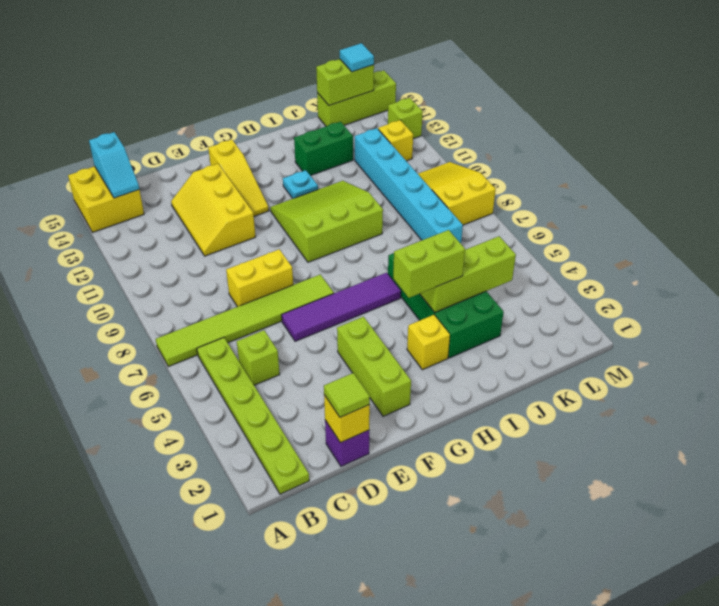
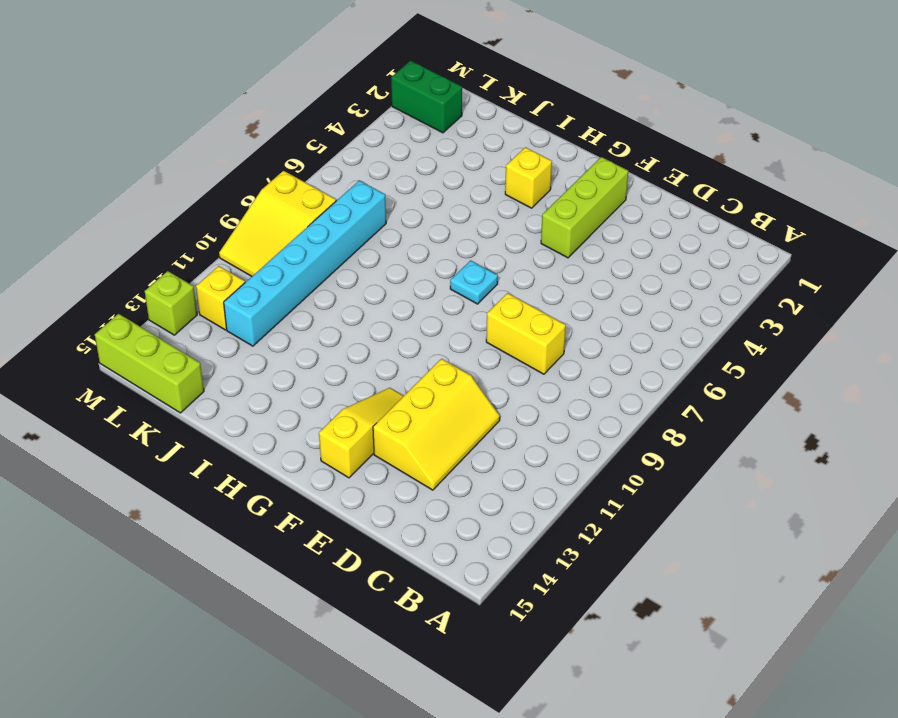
cyan 1x1 plate [450,260,498,304] -> cyan 1x1 plate moved to [283,170,318,198]
green 1x2 brick [391,61,462,133] -> green 1x2 brick moved to [294,122,353,176]
none -> lime 1x6 tile [156,274,334,367]
none -> yellow 2x2 brick [68,166,144,232]
none -> lime 1x6 plate [197,338,309,494]

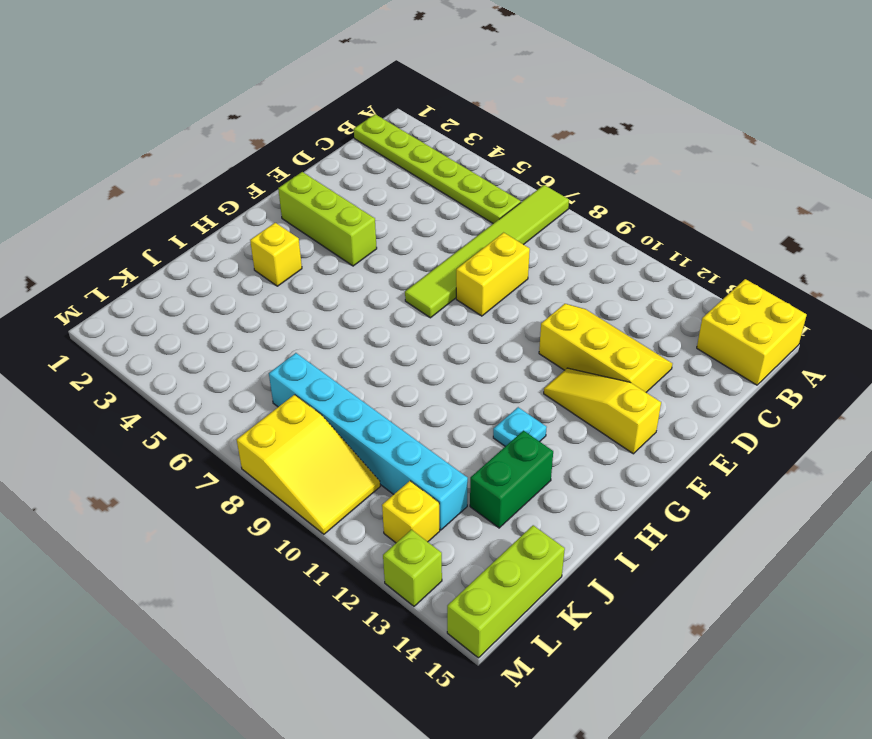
none -> lime 1x1 brick [237,330,280,385]
none -> purple 1x1 brick [325,420,369,466]
none -> purple 1x4 tile [282,273,401,341]

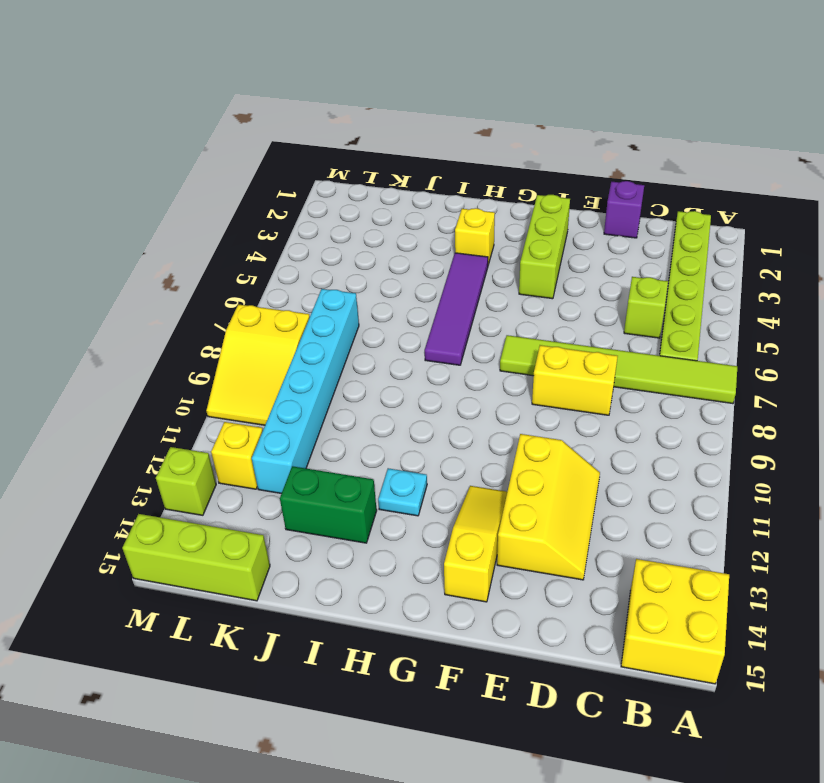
purple 1x4 tile [425,253,488,365] -> purple 1x4 tile turned to [282,273,401,341]
none -> lime 3x3 slope [270,181,383,262]
none -> green 2x4 brick [388,253,504,358]
none -> cyan 1x2 slope [89,132,139,198]

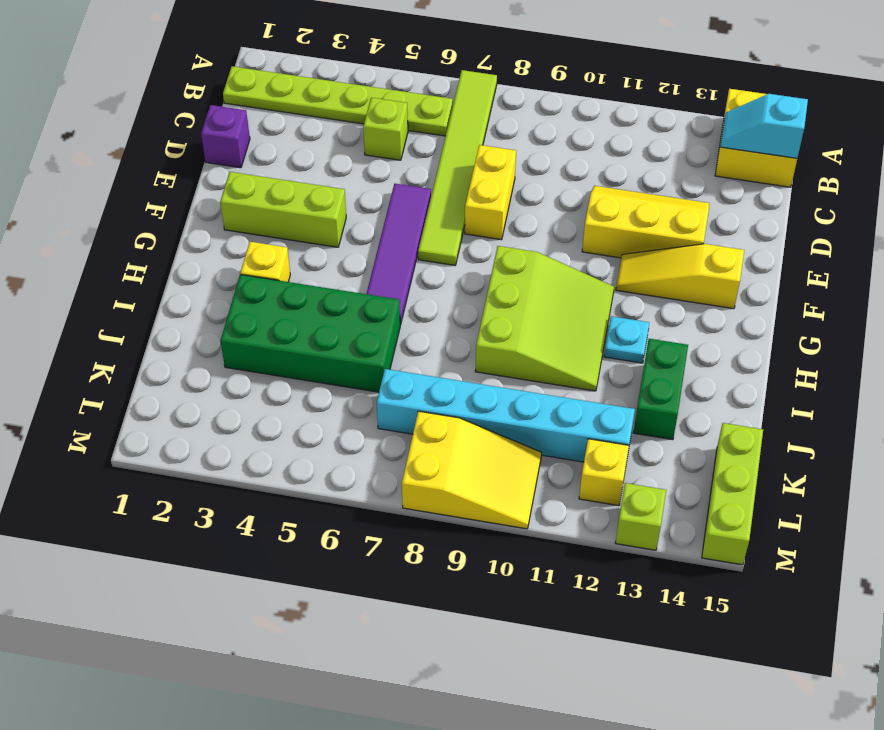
none -> yellow 1x1 brick [324,395,370,443]
none -> lime 1x3 brick [420,236,516,312]
none -> lime 1x2 brick [316,59,374,105]

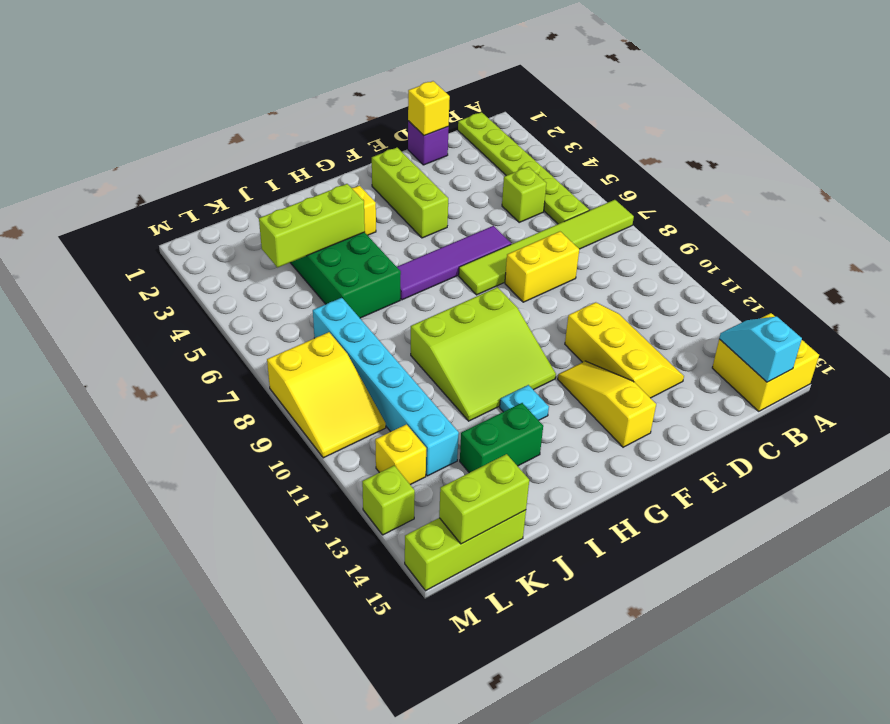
none -> lime 1x1 tile [324,373,370,417]
none -> lime 1x2 brick [393,230,465,298]
none -> cyan 1x1 tile [340,43,374,72]

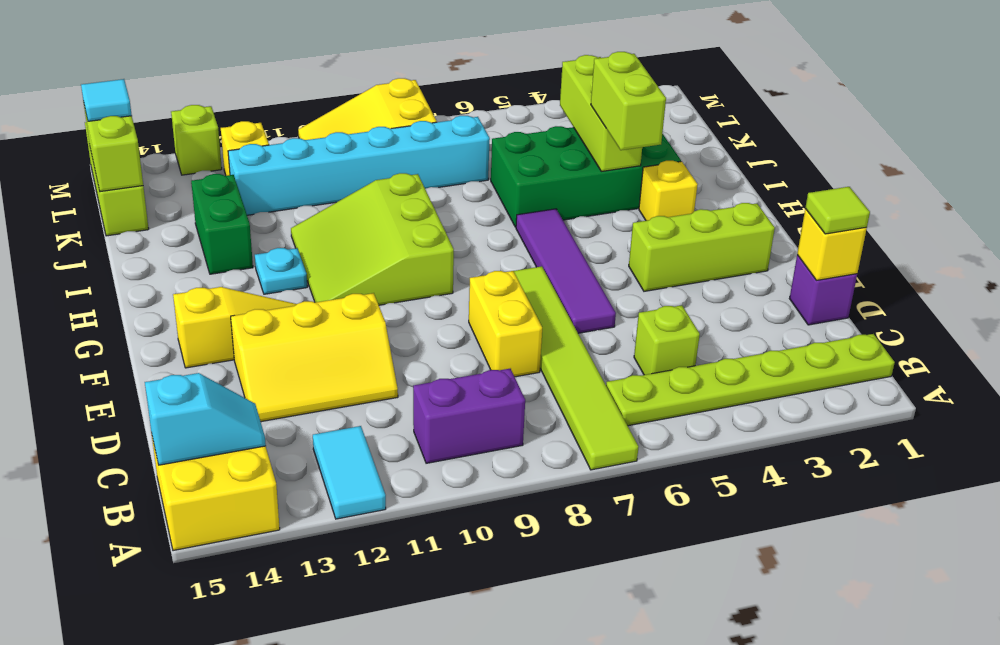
cyan 1x2 tile [313,426,386,519] -> none
purple 1x2 brick [413,369,525,463] -> none

